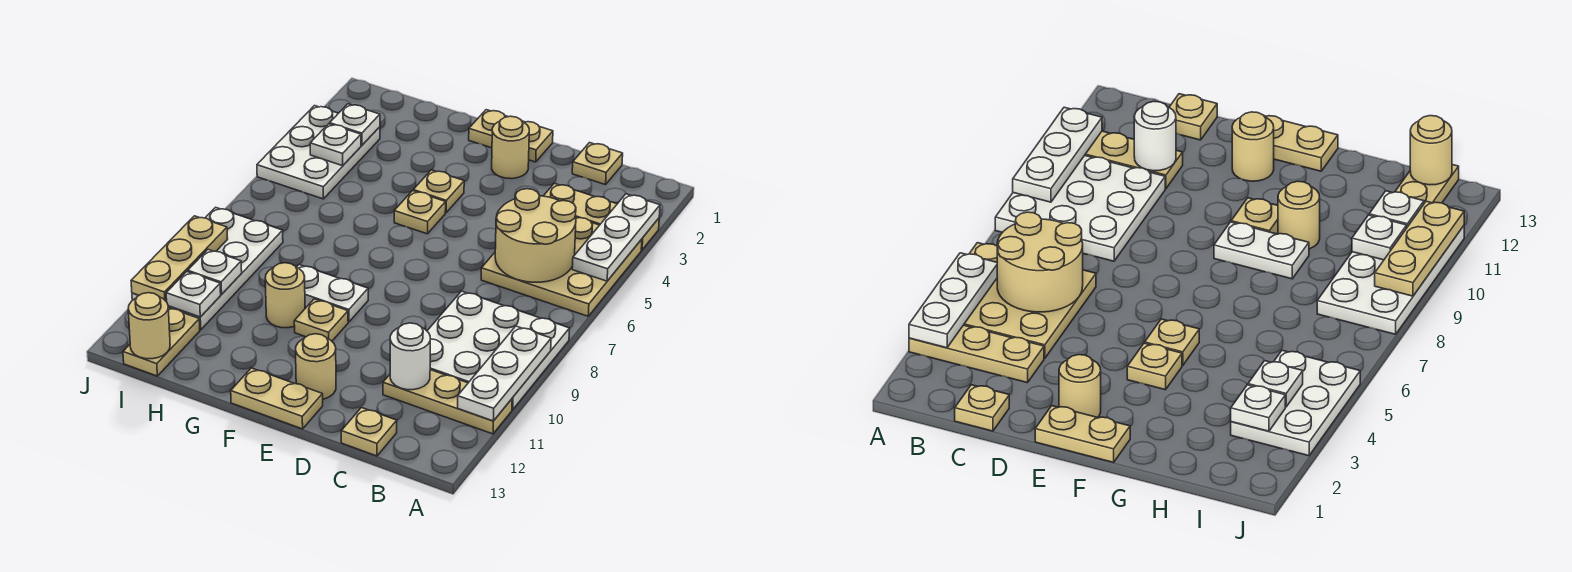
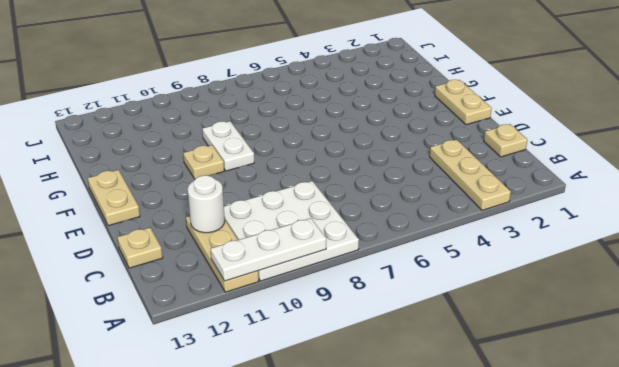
none -> tan 3x3 plate [481,218,642,316]
none -> tan 1x1 round brick [492,116,529,179]
none -> tan 1x1 round brick [296,334,336,399]

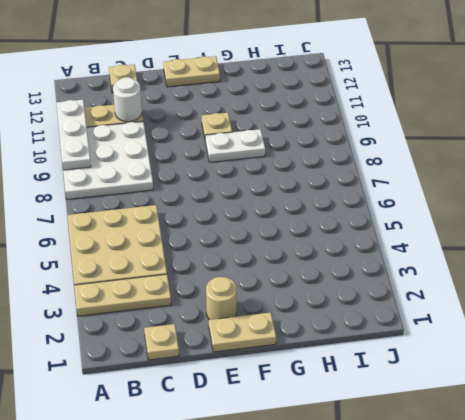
none -> tan 1x1 round brick [296,334,336,399]
none -> tan 1x1 plate [413,170,464,213]
none -> tan 1x1 plate [394,191,446,234]

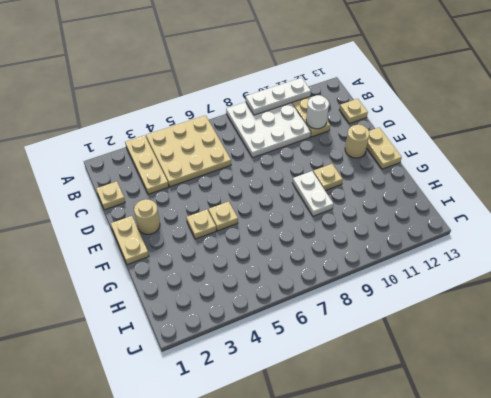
none -> tan 1x1 round brick [265,263,305,328]
none -> white 2x3 plate [257,106,380,199]
none -> white 2x4 plate [132,207,283,330]

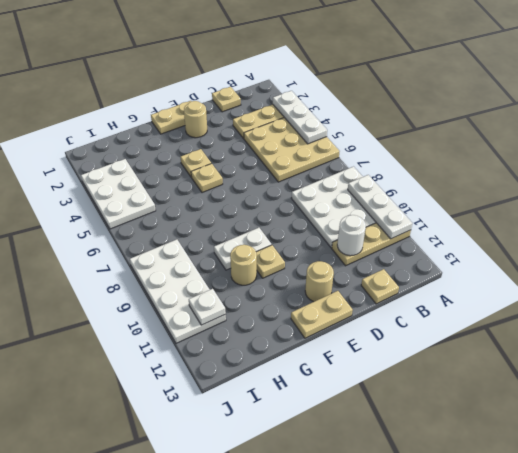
none -> tan 1x2 plate [123,308,200,376]
none -> tan 2x2 round brick [495,189,576,282]
none -> white 1x1 plate [330,104,380,145]

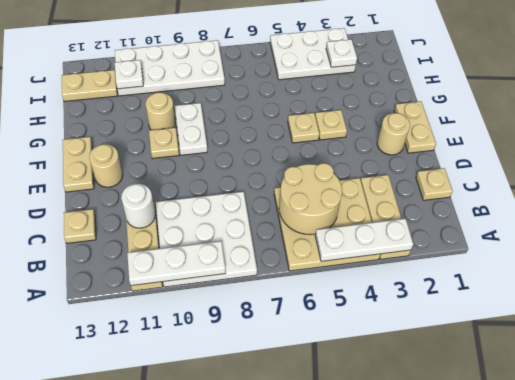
none -> white 1x1 plate [310,124,361,166]
none -> white 1x1 plate [188,250,242,294]
none -> tan 1x1 round brick [128,293,170,359]

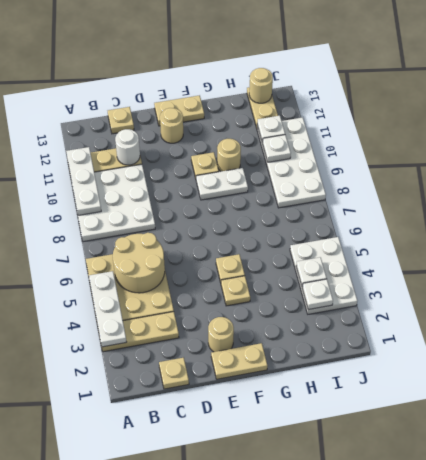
none -> tan 1x3 plate [131,216,228,302]

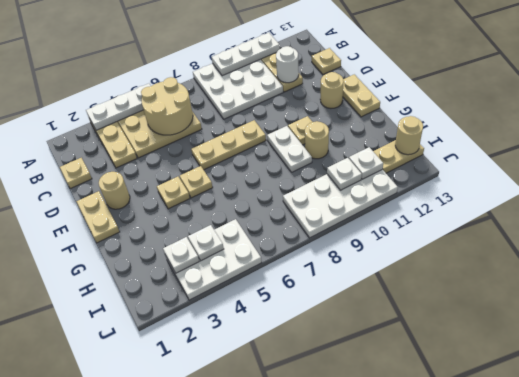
tan 1x3 plate [191,120,266,170] -> tan 1x3 plate moved to [131,216,228,302]

